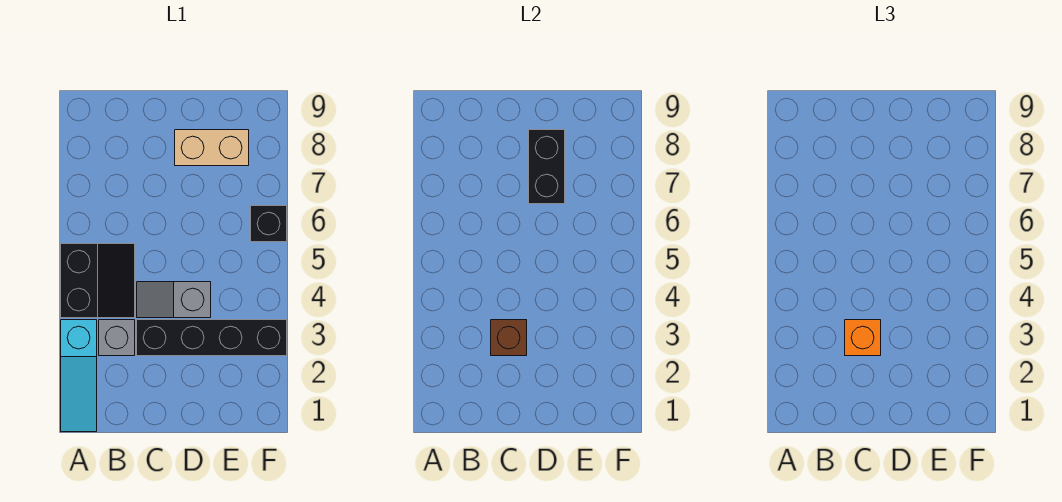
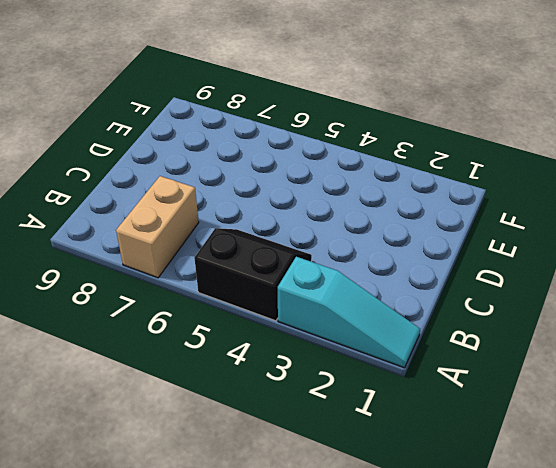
tan 1x2 brick [116,176,199,278] -> tan 1x2 brick moved to [175,130,249,166]
none -> grey 1x1 brick [99,320,135,356]
none -> black 1x4 brick [137,320,287,356]

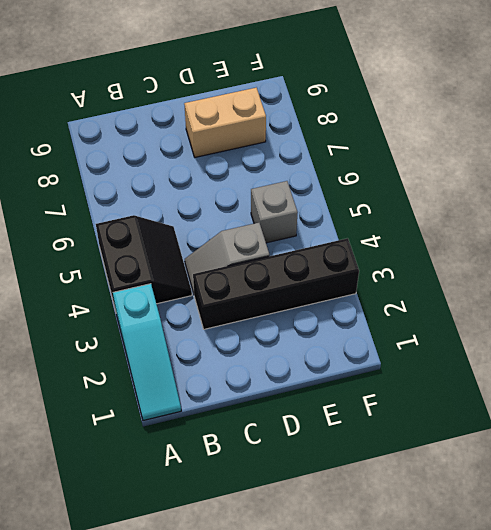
grey 1x1 brick [251,181,298,243] -> grey 1x1 brick moved to [99,320,135,356]
none -> black 1x1 brick [251,206,287,242]
none -> brown 1x1 brick [491,320,527,356]

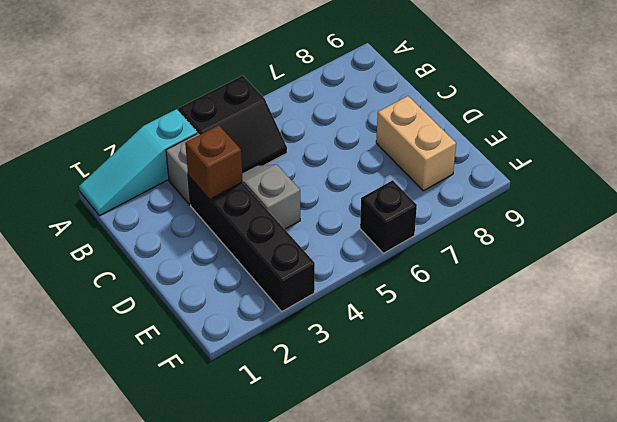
none -> black 1x2 brick [529,130,565,204]
none -> orange 1x1 brick [845,320,881,356]

